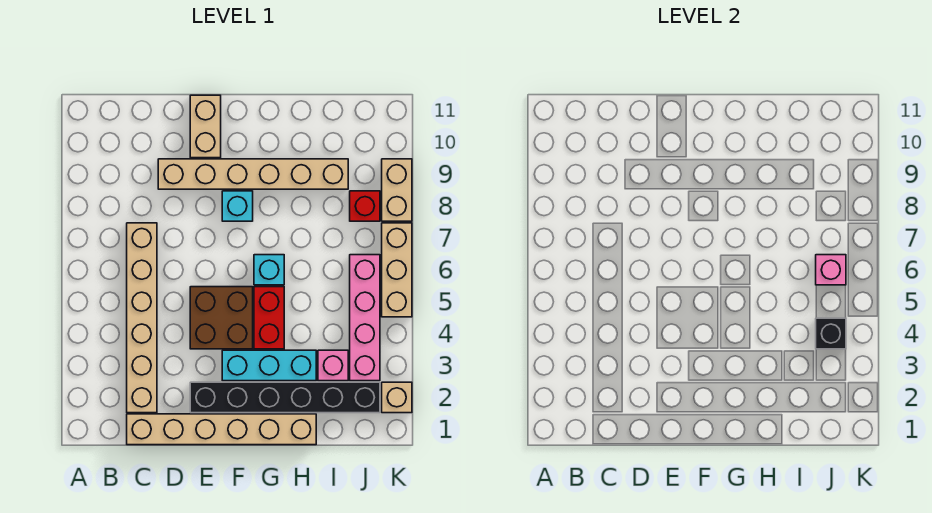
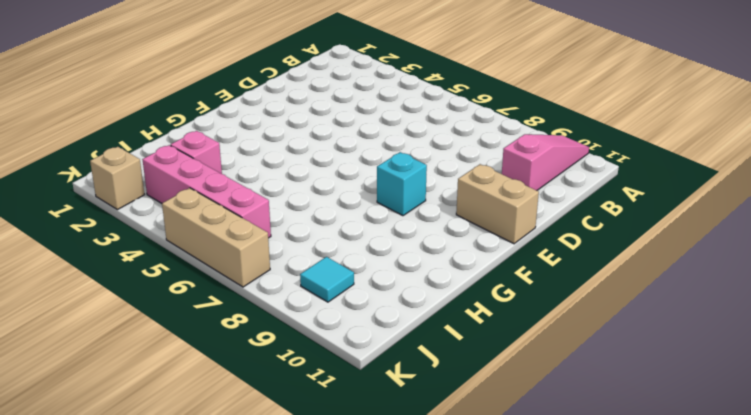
pink 1x3 slope [502,134,589,190] -> none
cyan 1x1 tile [300,257,354,302] -> none
none -> tan 1x6 brick [127,414,316,445]
none -> tan 1x6 brick [127,223,157,413]
none -> tan 1x6 brick [158,159,348,189]

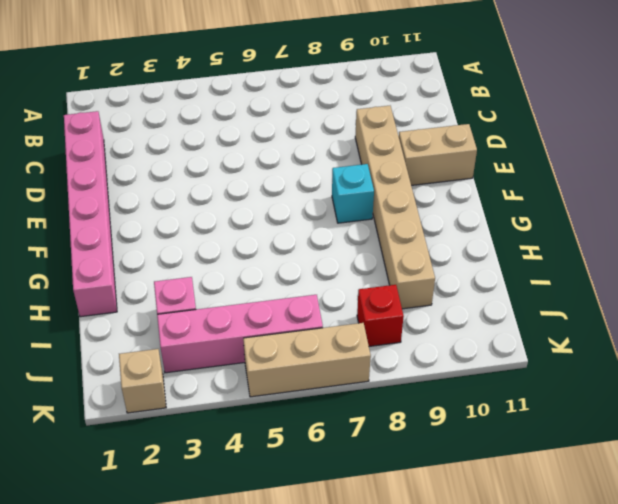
pink 1x6 brick [64,111,117,317] -> tan 1x6 brick [127,414,316,445]
none -> tan 1x6 brick [127,223,157,413]
none -> black 1x6 brick [190,382,380,413]
none -> brown 2x2 brick [190,287,253,349]

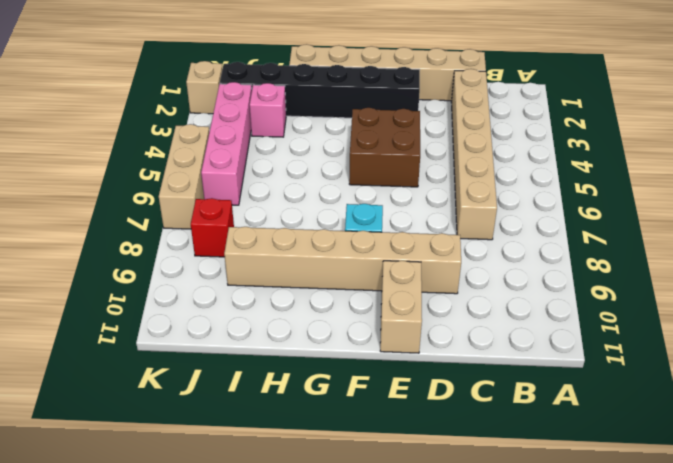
none -> cyan 1x3 brick [222,350,316,381]
none -> red 1x2 brick [254,287,284,349]
none -> cyan 1x1 brick [254,255,284,285]

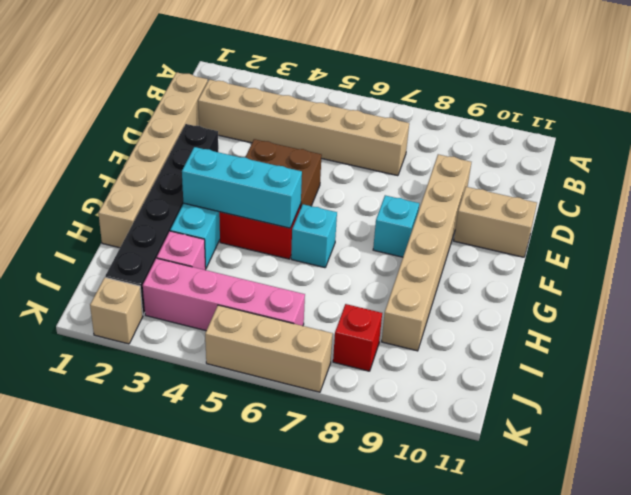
cyan 1x3 brick [182,147,302,228] -> none
none -> tan 1x2 brick [382,159,412,221]
none -> black 1x1 brick [816,318,846,349]
none -> pink 1x1 brick [816,255,846,285]

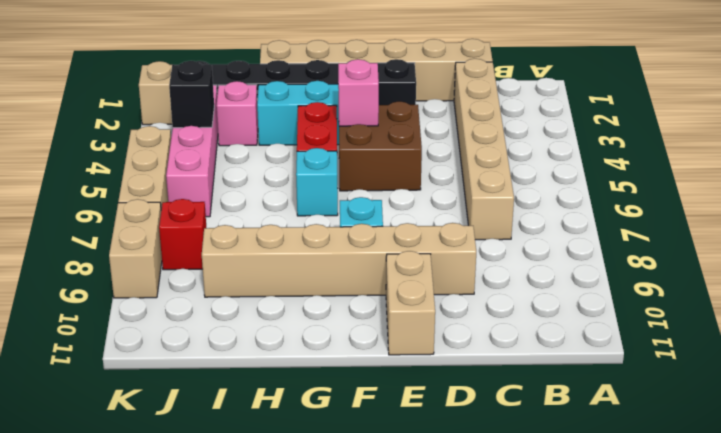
pink 1x1 brick [338,59,379,126] -> pink 1x1 brick moved to [816,255,846,285]

